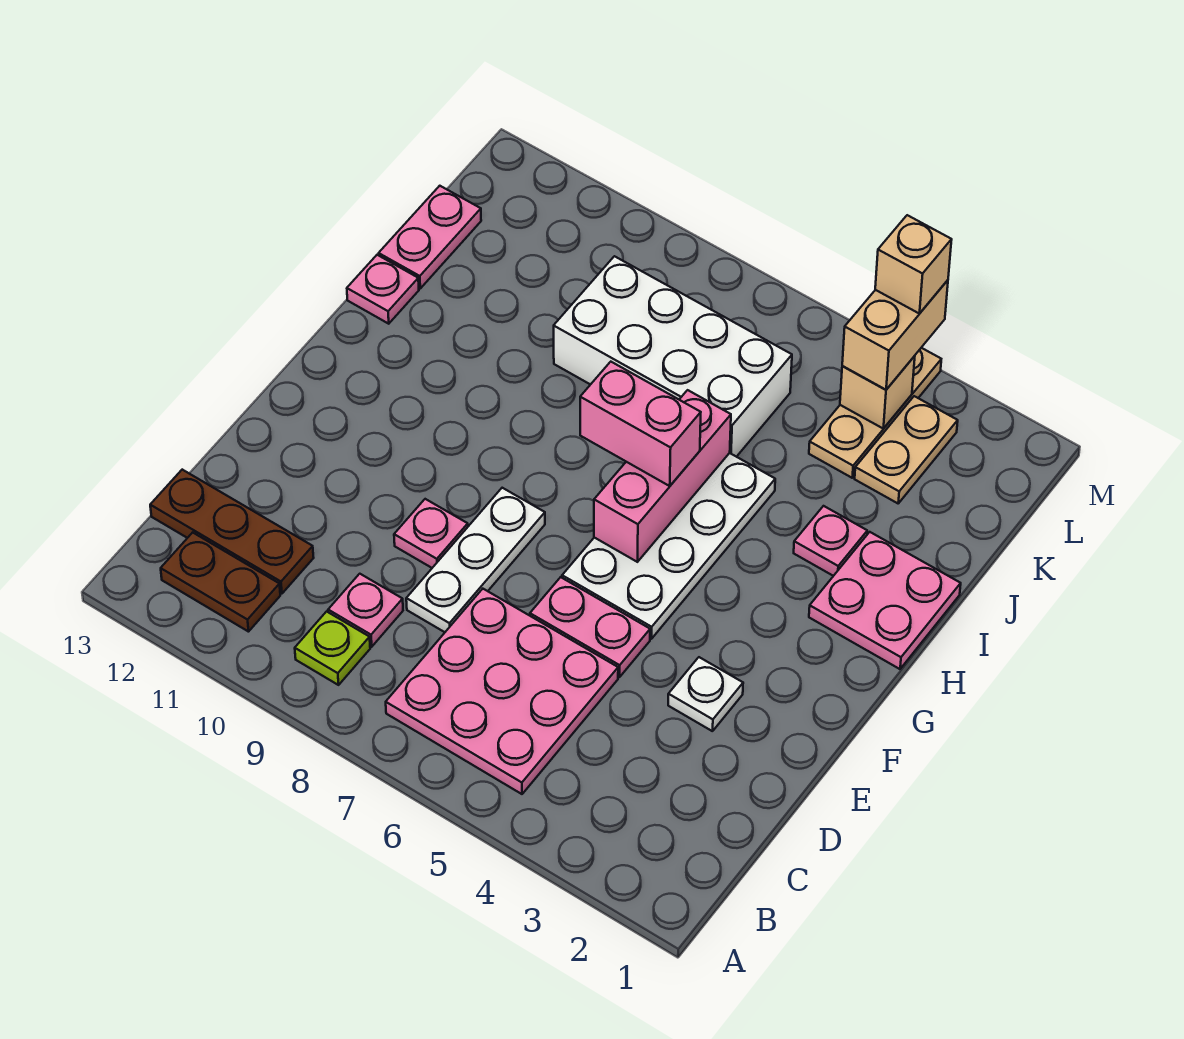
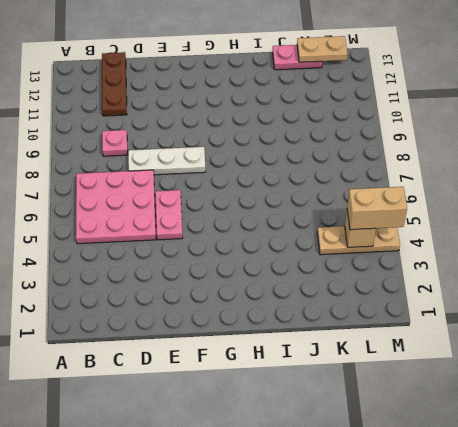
tan 1x2 plate [297,36,348,62] -> tan 1x2 plate moved to [855,396,958,503]
none -> lime 1x1 plate [295,611,370,685]
none -> brown 1x2 plate [161,533,280,632]
none -> white 1x1 plate [668,657,743,731]

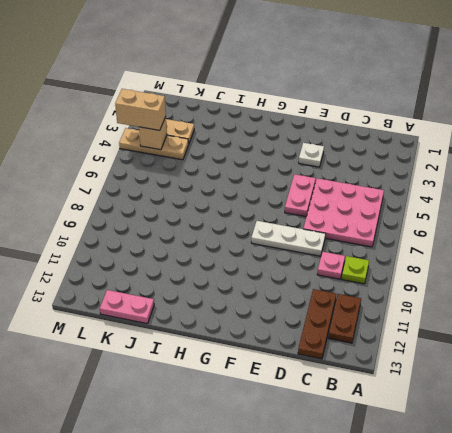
none -> pink 1x1 plate [394,499,468,568]
none -> white 2x4 plate [562,453,775,639]
none -> pink 2x2 plate [809,532,961,669]

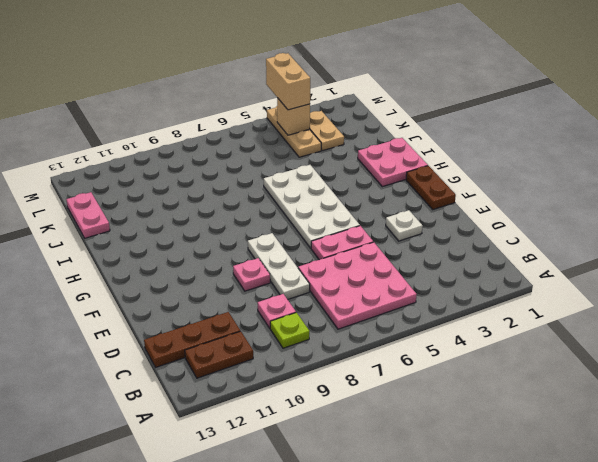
brown 1x2 plate [406,166,456,210] -> none
none -> pink 1x1 plate [794,506,867,576]
none -> pink 1x1 plate [347,255,419,324]
none -> white 2x4 brick [554,256,792,457]

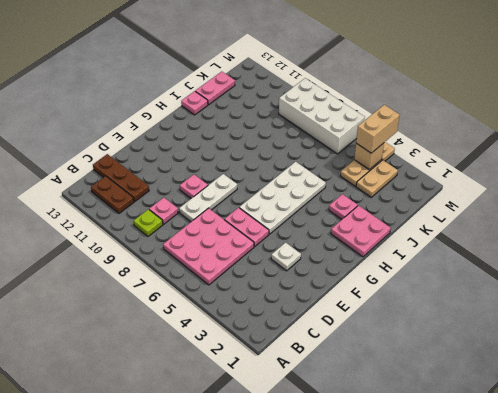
white 2x4 brick [279,78,365,154] -> white 2x4 brick moved to [554,256,792,457]
none -> pink 1x3 brick [594,390,731,562]
none -> pink 1x2 brick [580,362,701,486]
none -> tan 1x1 brick [875,215,952,313]

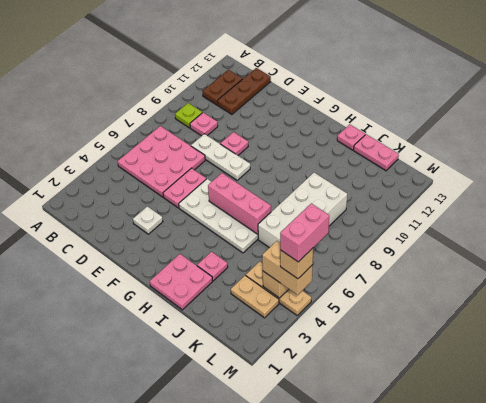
pink 1x2 brick [280,203,329,262] -> pink 1x2 brick moved to [580,362,701,486]

